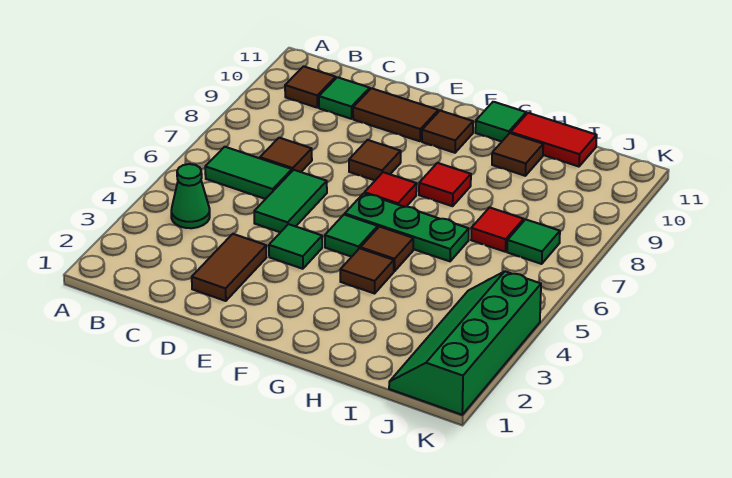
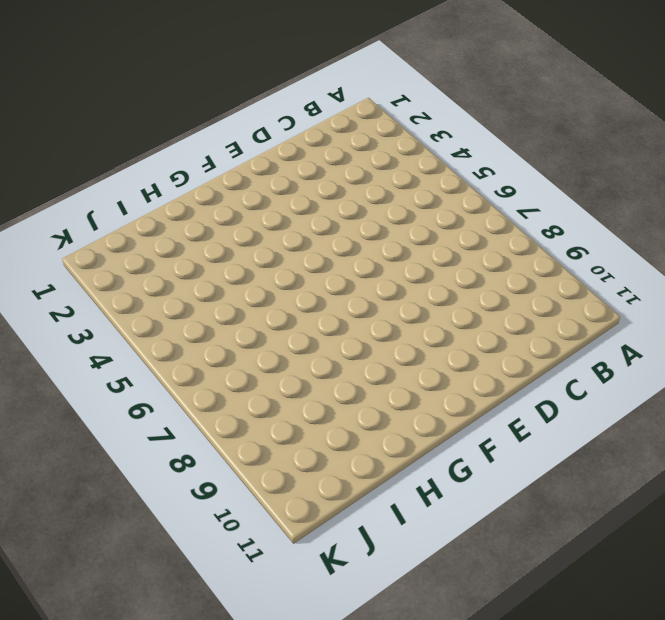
none -> green 1x1 cone [171,164,210,228]
none -> green 1x2 tile [205,147,292,199]
none -> brown 1x1 tile [285,66,336,108]

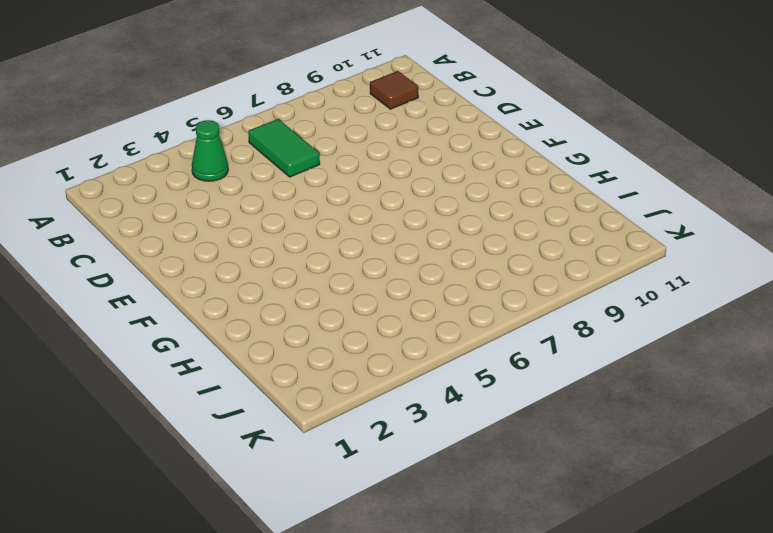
none -> brown 1x1 tile [260,138,312,172]
none -> green 1x1 tile [319,77,370,119]
none -> brown 1x2 tile [192,234,266,301]

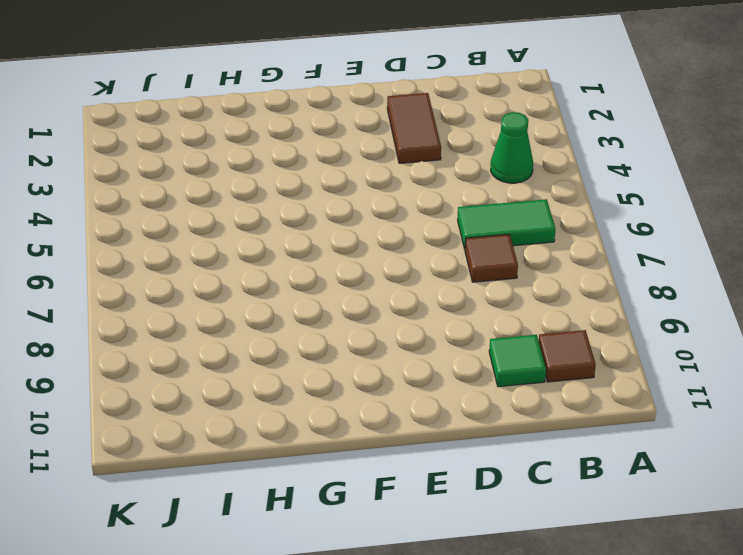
none -> green 1x2 tile [254,170,327,232]
none -> brown 1x2 tile [353,88,438,141]
none -> green 1x1 tile [269,224,322,269]

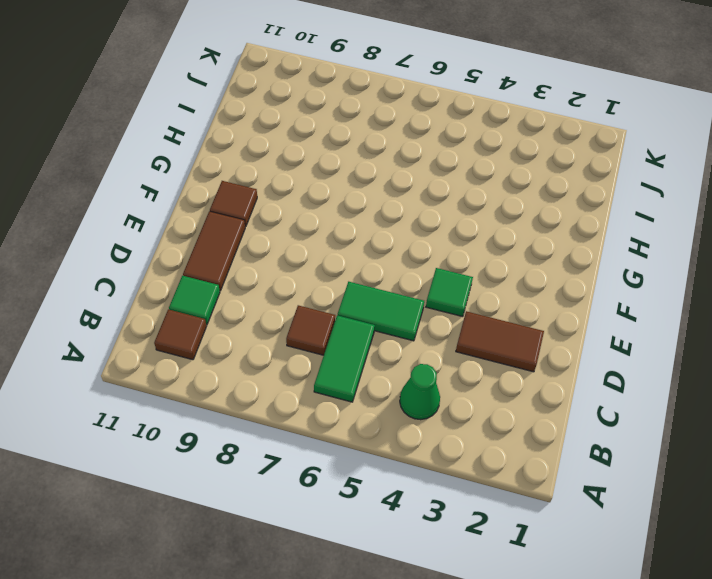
none -> brown 1x1 tile [349,140,401,180]
none -> green 1x1 tile [325,214,378,257]
none -> green 1x3 plate [345,193,469,261]

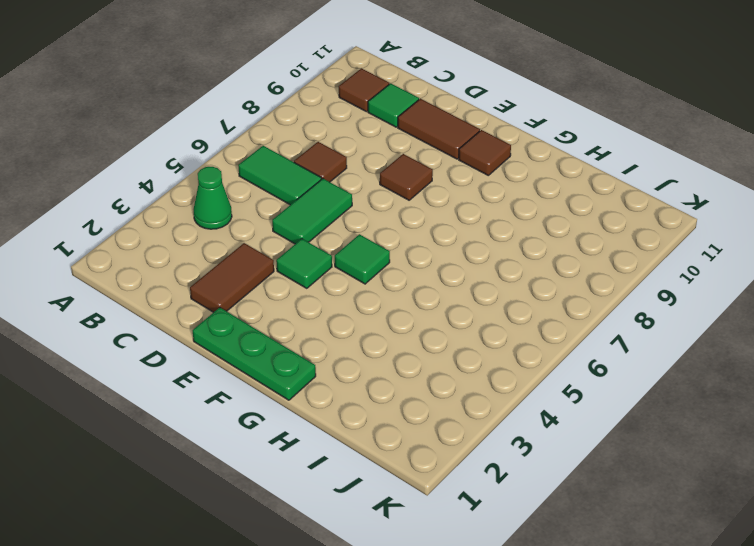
green 1x3 plate [193,308,316,400] -> green 1x3 plate moved to [345,193,469,261]
none -> red 1x1 tile [365,172,417,207]
none -> brown 1x1 tile [340,248,394,293]
none -> brown 1x1 tile [360,227,413,271]

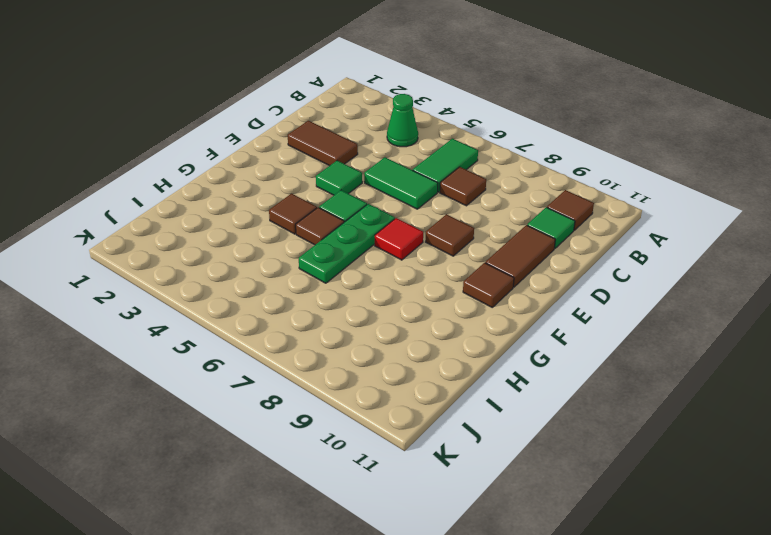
none -> red 1x1 tile [419,163,471,206]
none -> green 1x1 tile [475,102,526,142]
none -> brown 1x1 tile [492,133,543,176]

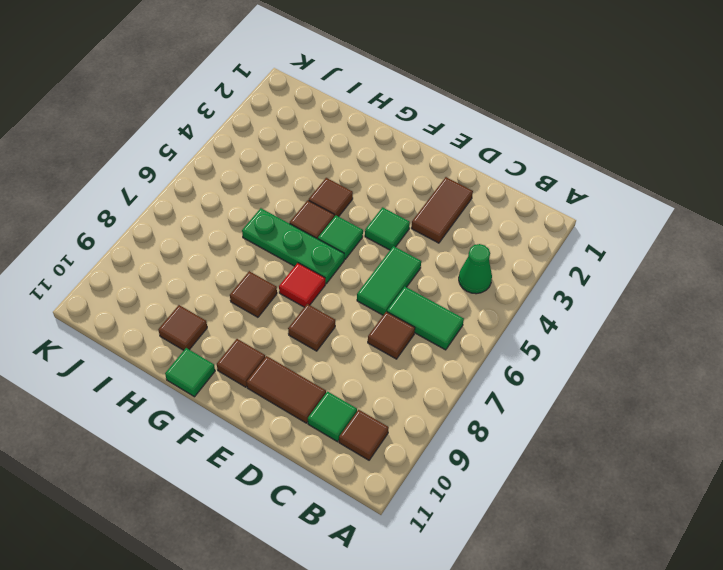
brown 1x1 tile [230,271,277,317] -> red 1x1 tile [419,163,471,206]
none -> red 1x2 tile [511,113,597,167]
none -> red 1x1 tile [471,207,524,252]
none -> green 2x4 slope [389,271,541,415]

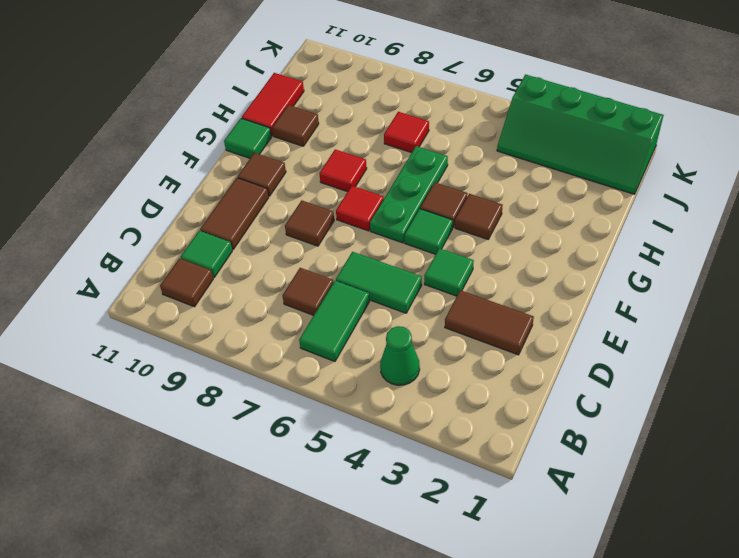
none -> green 1x1 tile [507,219,560,264]

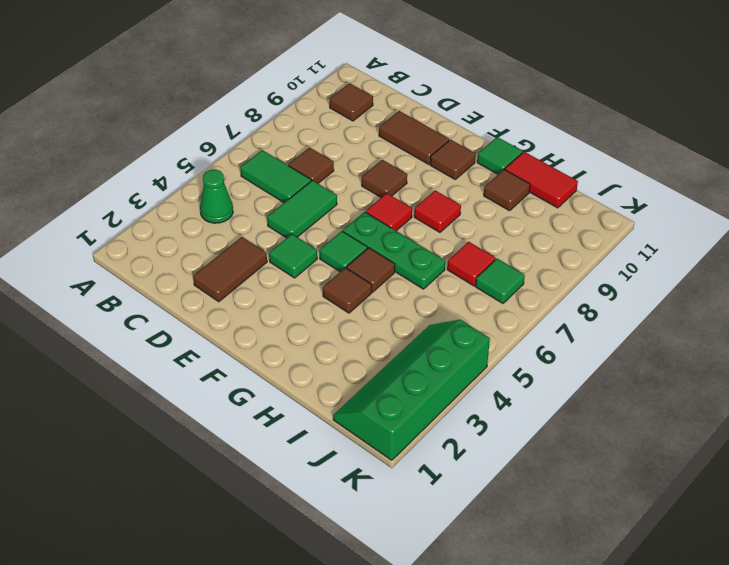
none -> green 1x1 tile [319,77,370,119]

